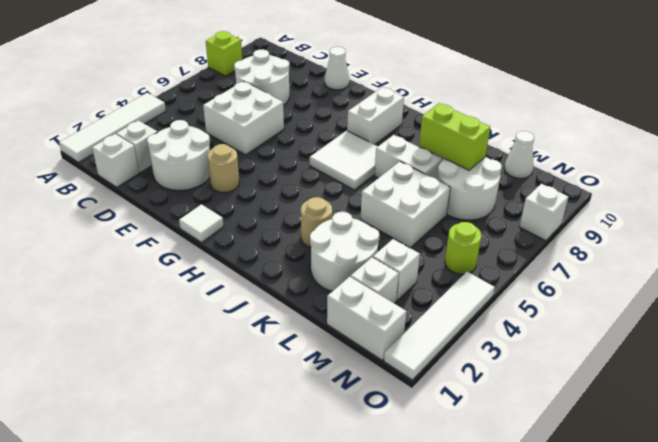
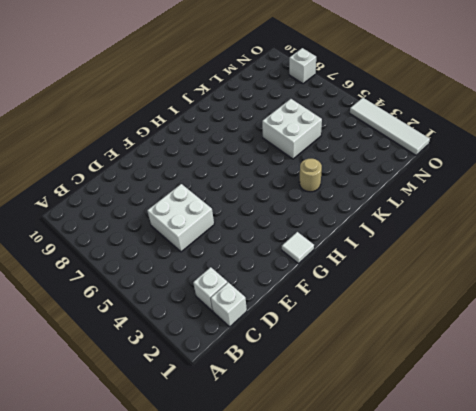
none -> white 1x4 tile [59,93,166,162]
none -> lime 1x1 brick [206,31,242,76]
none -> white 2x2 round brick [234,50,289,106]

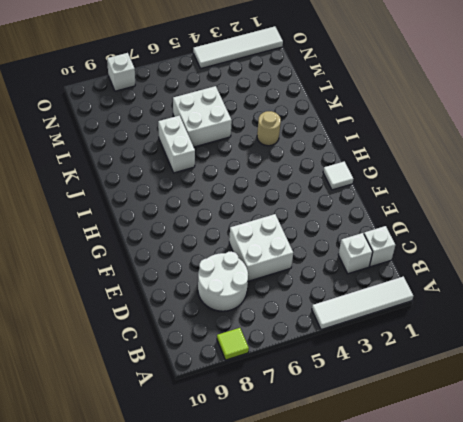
lime 1x1 tile [217,328,249,360] -> lime 1x1 brick [206,31,242,76]
none -> white 2x2 round brick [147,120,210,190]
none -> white 1x1 cone [325,47,350,90]
none -> tan 1x1 round brick [208,144,239,192]

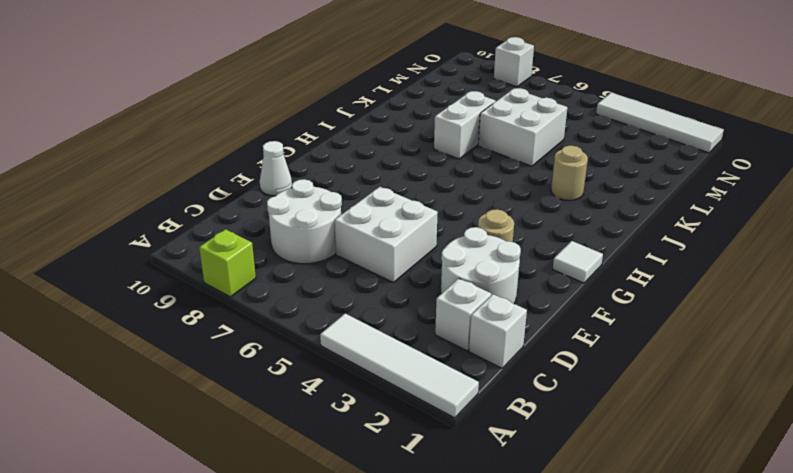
none -> white 2x2 tile [310,131,378,190]
none -> white 1x2 brick [347,87,404,145]
none -> white 2x2 round brick [310,212,379,291]

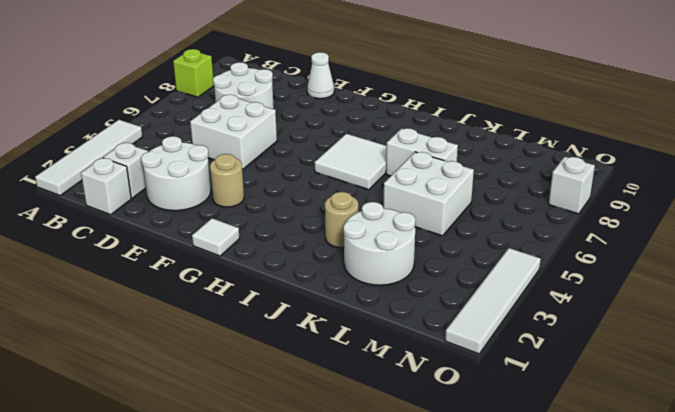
none -> white 1x2 brick [347,87,404,145]
none -> white 2x2 round brick [437,157,502,220]
none -> white 1x2 brick [327,277,406,360]

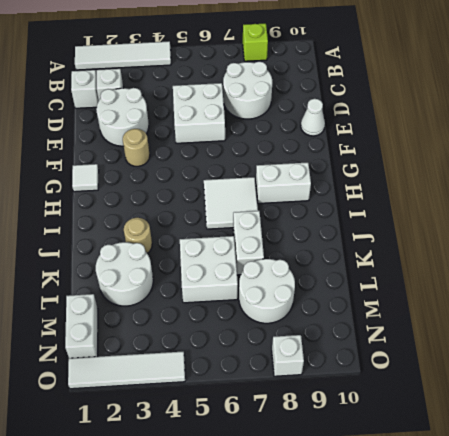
none -> white 1x1 brick [351,257,399,303]
none -> white 1x1 brick [373,239,420,300]
none -> white 1x1 cone [504,131,534,178]

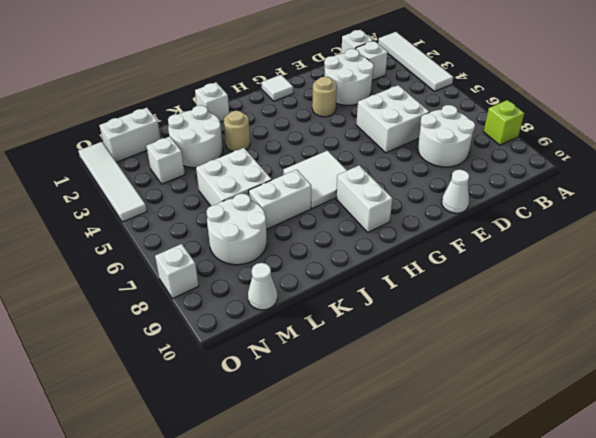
white 1x1 brick [195,82,229,122] -> white 1x1 brick moved to [351,257,399,303]
none -> lime 1x1 round brick [445,222,482,274]
none -> lime 1x2 brick [419,103,490,170]

